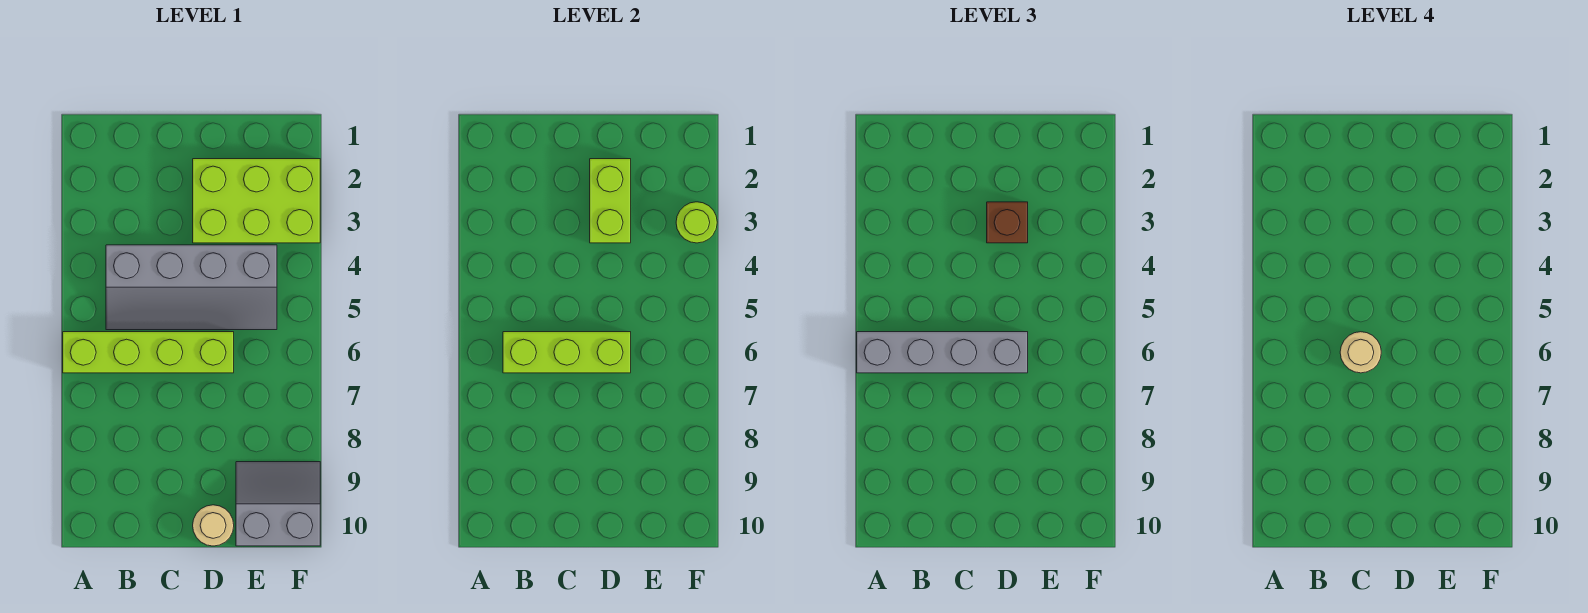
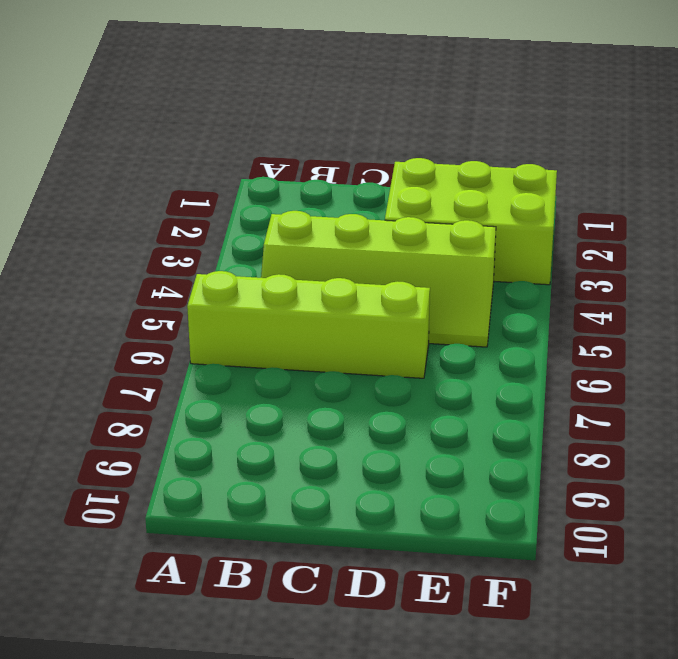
lime 2x4 slope [261,211,496,347] -> grey 2x4 slope [106,245,277,330]
none -> tan 1x1 round brick [193,505,234,546]
none -> grey 2x2 slope [236,462,320,546]

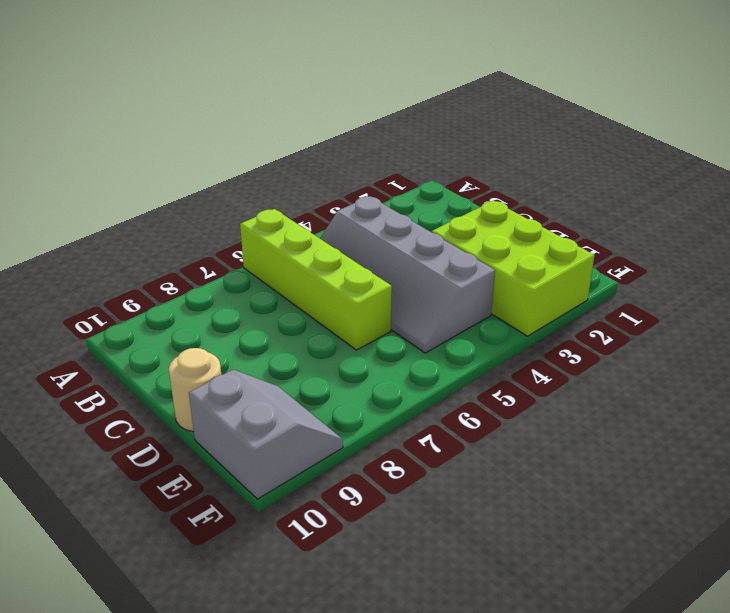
none -> lime 1x3 brick [503,332,631,373]
none -> lime 1x2 brick [590,159,631,243]

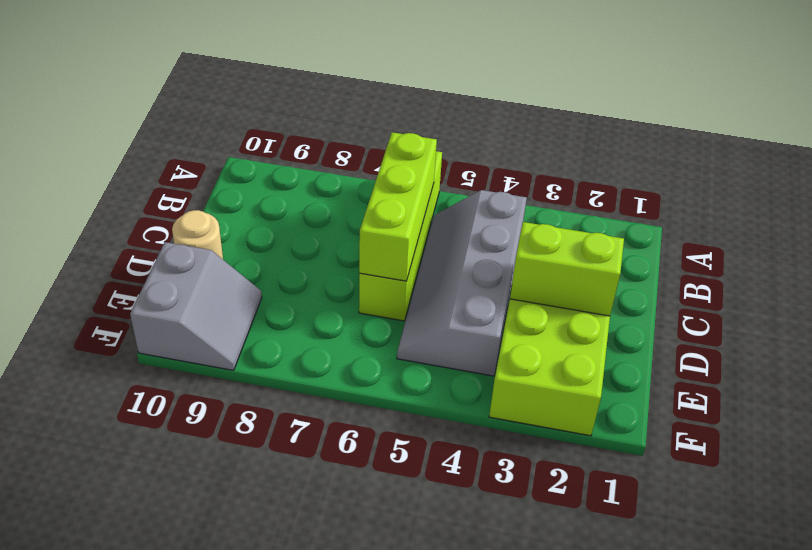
none -> lime 1x1 round brick [676,202,717,243]
none -> grey 1x4 brick [857,332,1028,373]

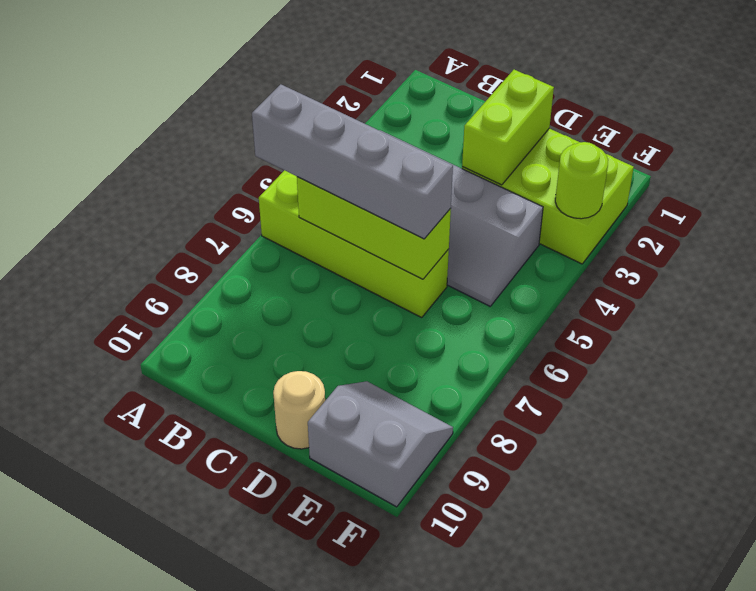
none -> brown 1x1 brick [987,202,1028,243]
none -> tan 1x1 round brick [1340,332,1381,373]

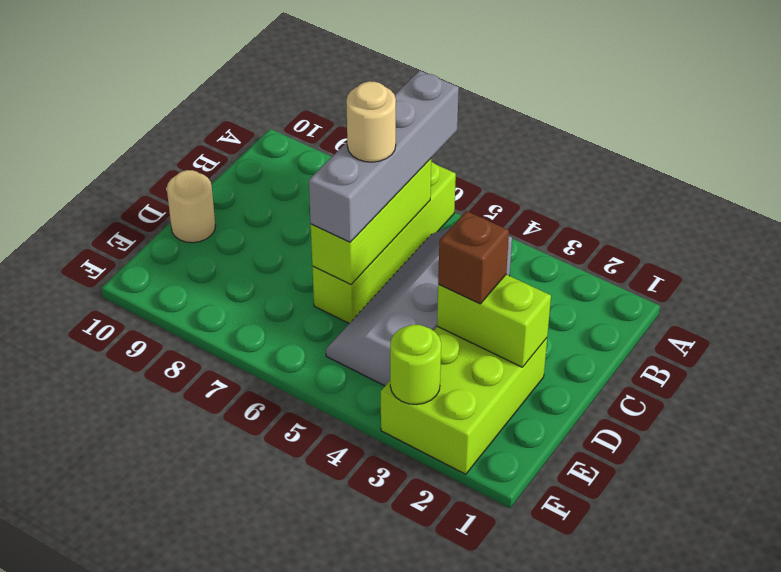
none -> grey 2x2 slope [236,462,320,546]

